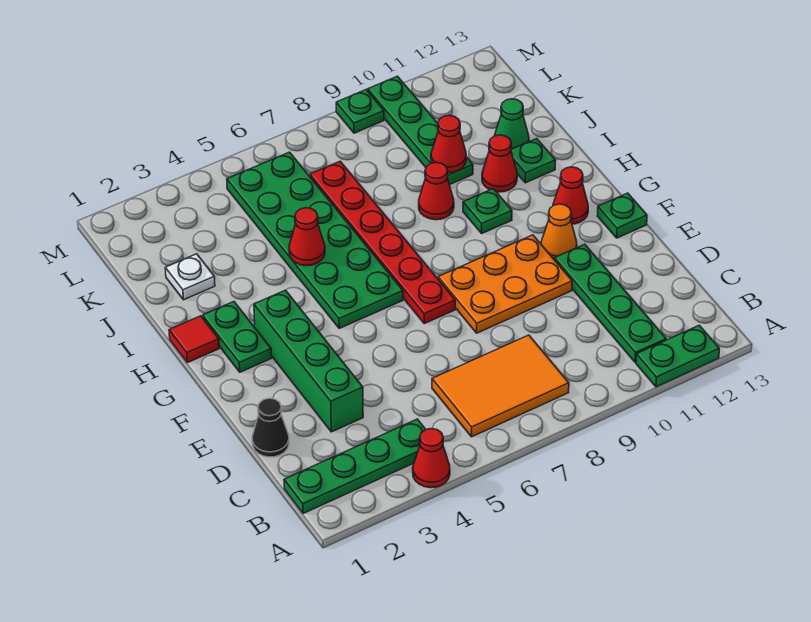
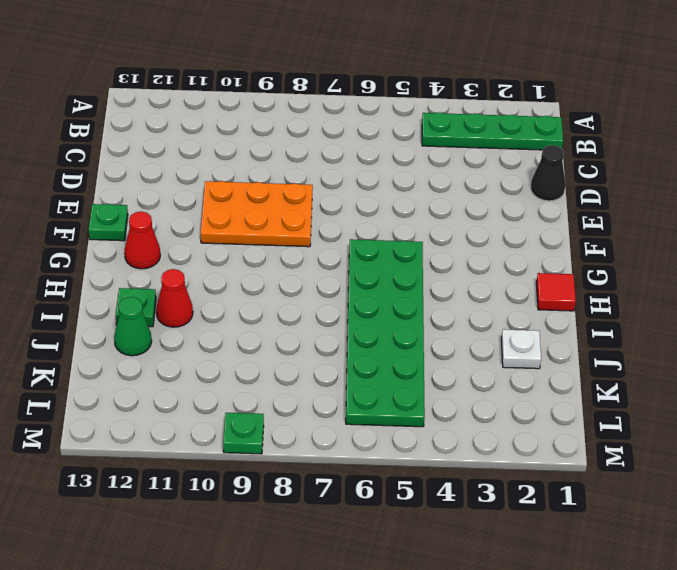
none -> red 1x1 cone [413,429,450,488]
none -> green 1x2 plate [636,325,719,387]
none -> orange 2x3 tile [432,335,569,437]

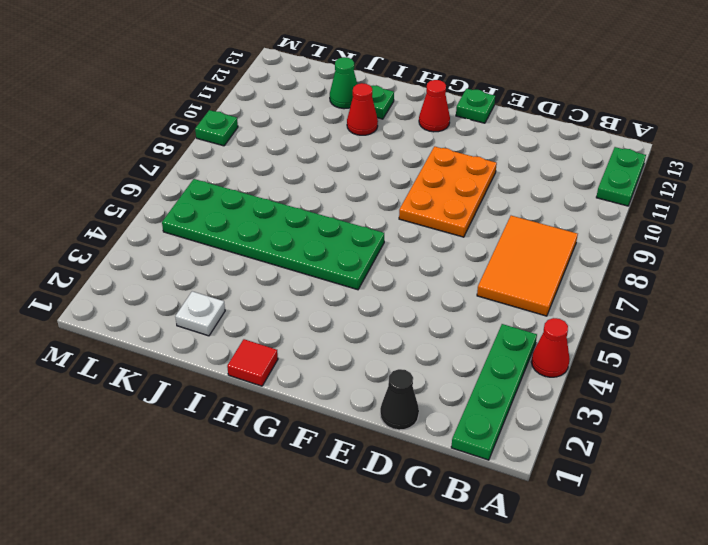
none -> green 1x4 plate [554,244,666,362]
none -> green 1x4 brick [254,290,363,432]
none -> red 1x6 plate [310,161,455,324]

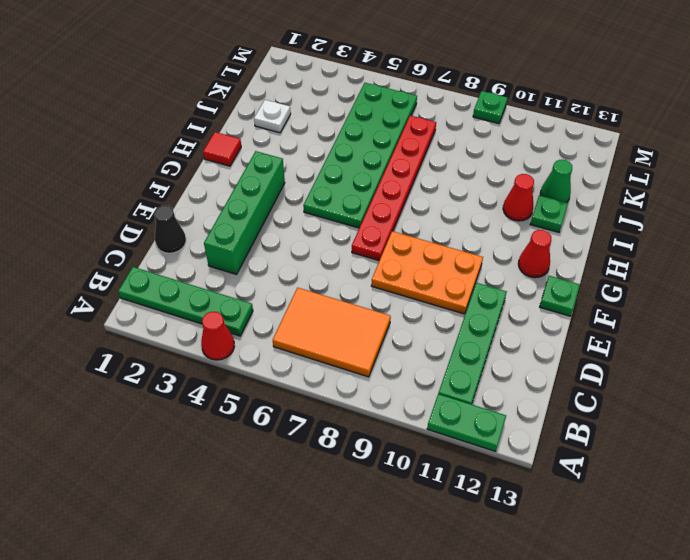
none -> orange 1x1 cone [541,204,577,259]
none -> green 1x2 plate [203,302,272,372]
none -> green 1x1 plate [463,189,512,233]

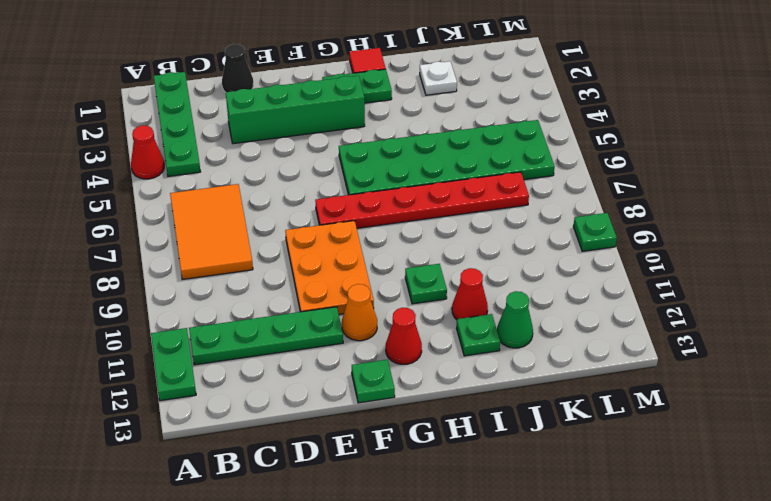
none -> red 1x1 cone [419,162,454,220]
none -> green 1x4 plate [368,76,473,185]
none -> red 1x1 cone [289,208,325,266]

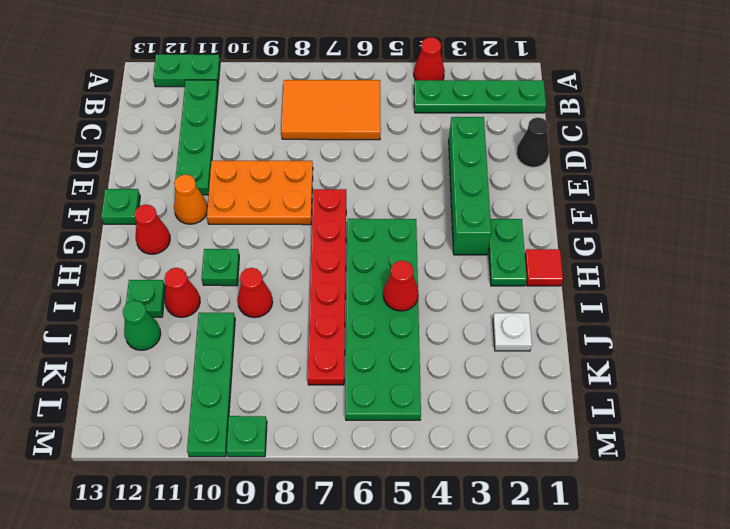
none -> red 1x1 cone [431,115,466,172]

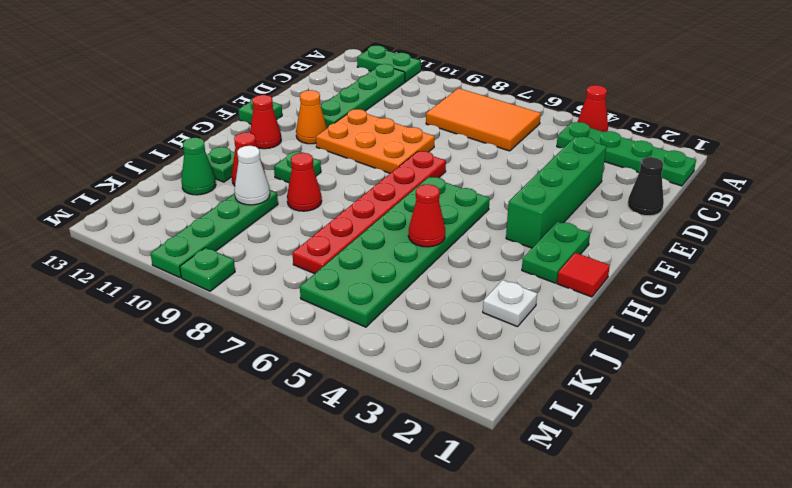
white 1x1 cone [234,146,270,205] -> red 1x1 cone [431,115,466,172]

